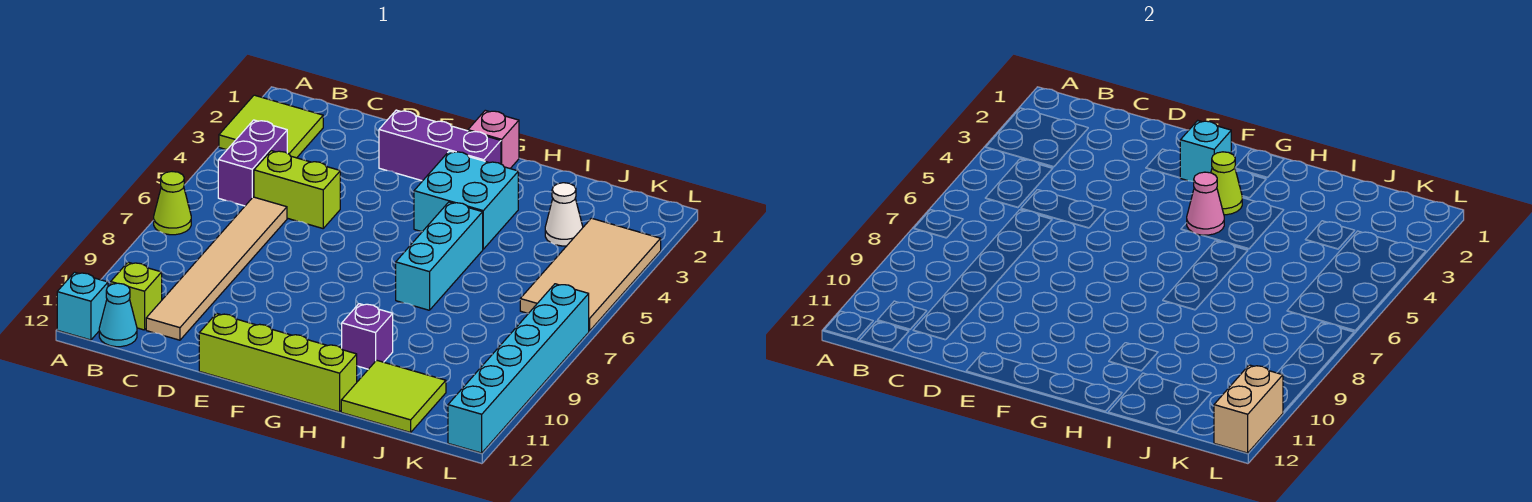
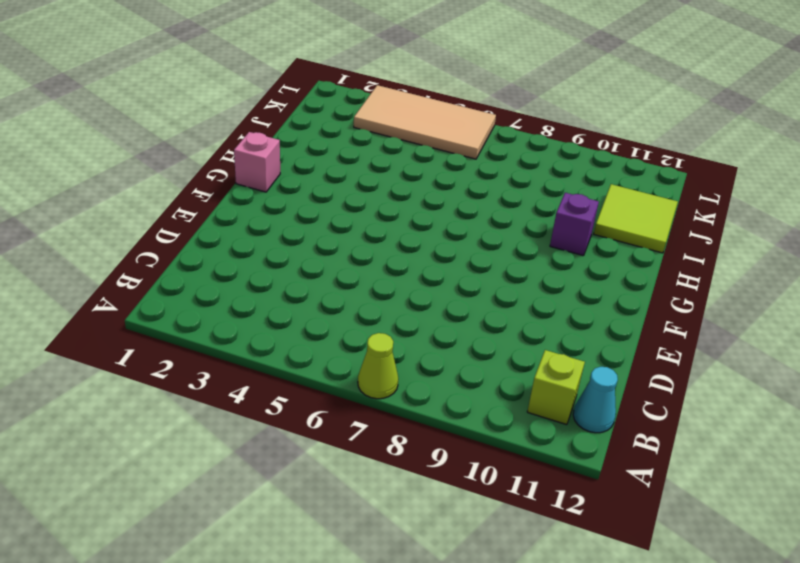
none -> lime 2x2 tile [219,95,323,158]
none -> cyan 1x1 brick [57,272,108,340]
none -> purple 1x2 brick [218,120,287,206]

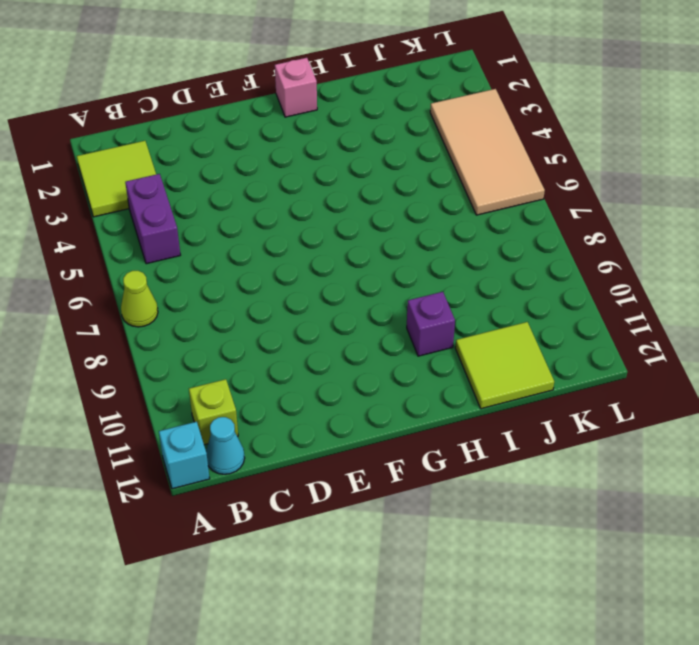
none -> lime 1x2 brick [254,151,340,228]
none -> tan 1x6 tile [146,197,287,340]
none -> purple 1x3 brick [379,110,501,181]

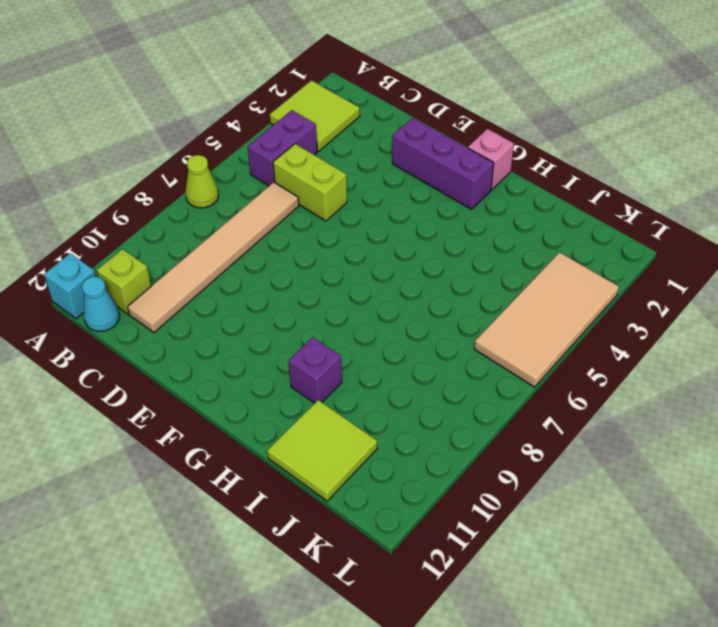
none -> lime 1x4 brick [199,313,357,412]
none -> cyan 2x2 brick [414,151,518,249]
none -> cyan 1x3 brick [396,202,483,310]

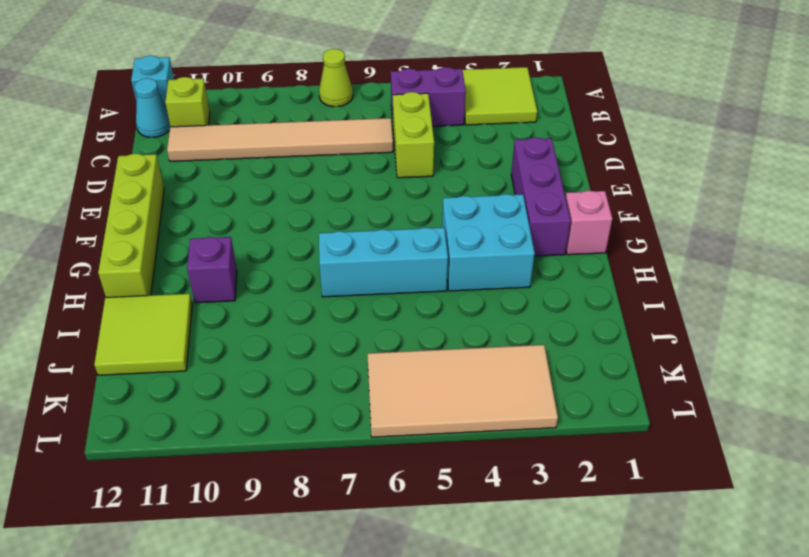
none -> white 1x1 cone [545,183,583,246]
none -> cyan 1x6 brick [448,284,589,453]
none -> cyan 1x1 brick [1180,121,1231,182]

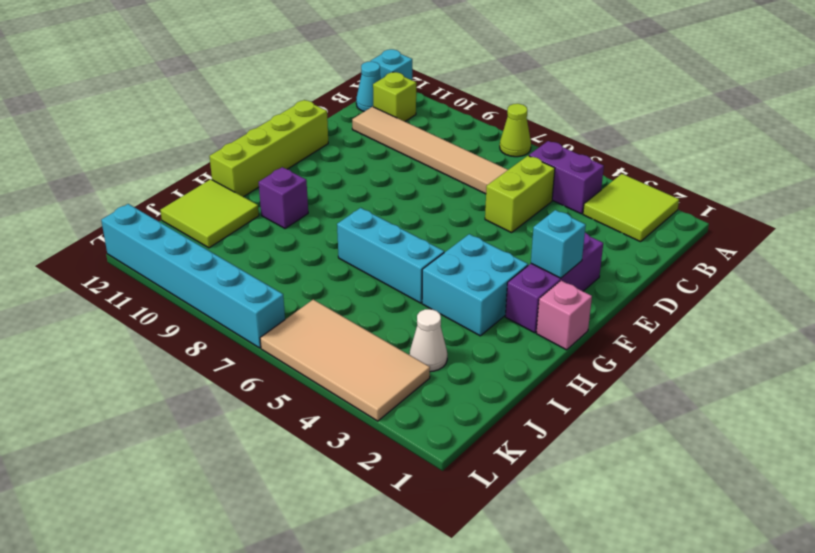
none -> lime 1x1 cone [1211,152,1242,215]
none -> pink 1x1 cone [1187,172,1224,235]
none -> tan 1x2 brick [1214,365,1283,453]

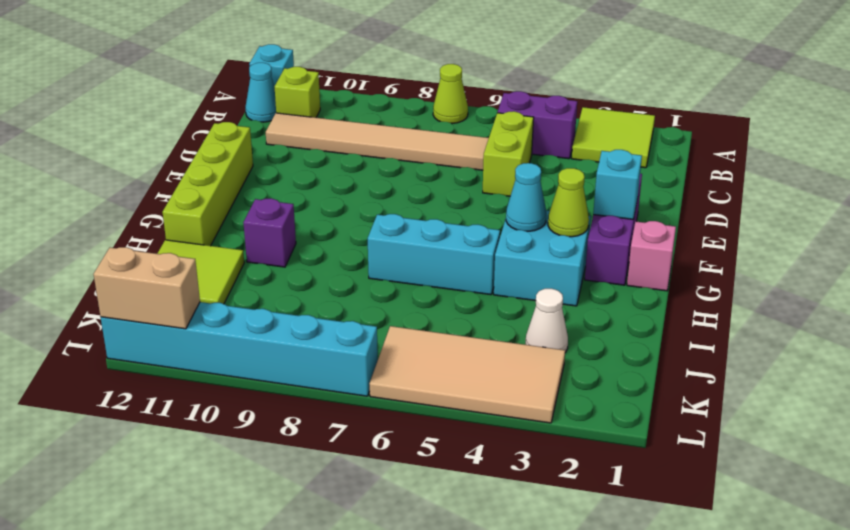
cyan 1x1 cone [506,163,546,231] -> pink 1x1 cone [1187,172,1224,235]

